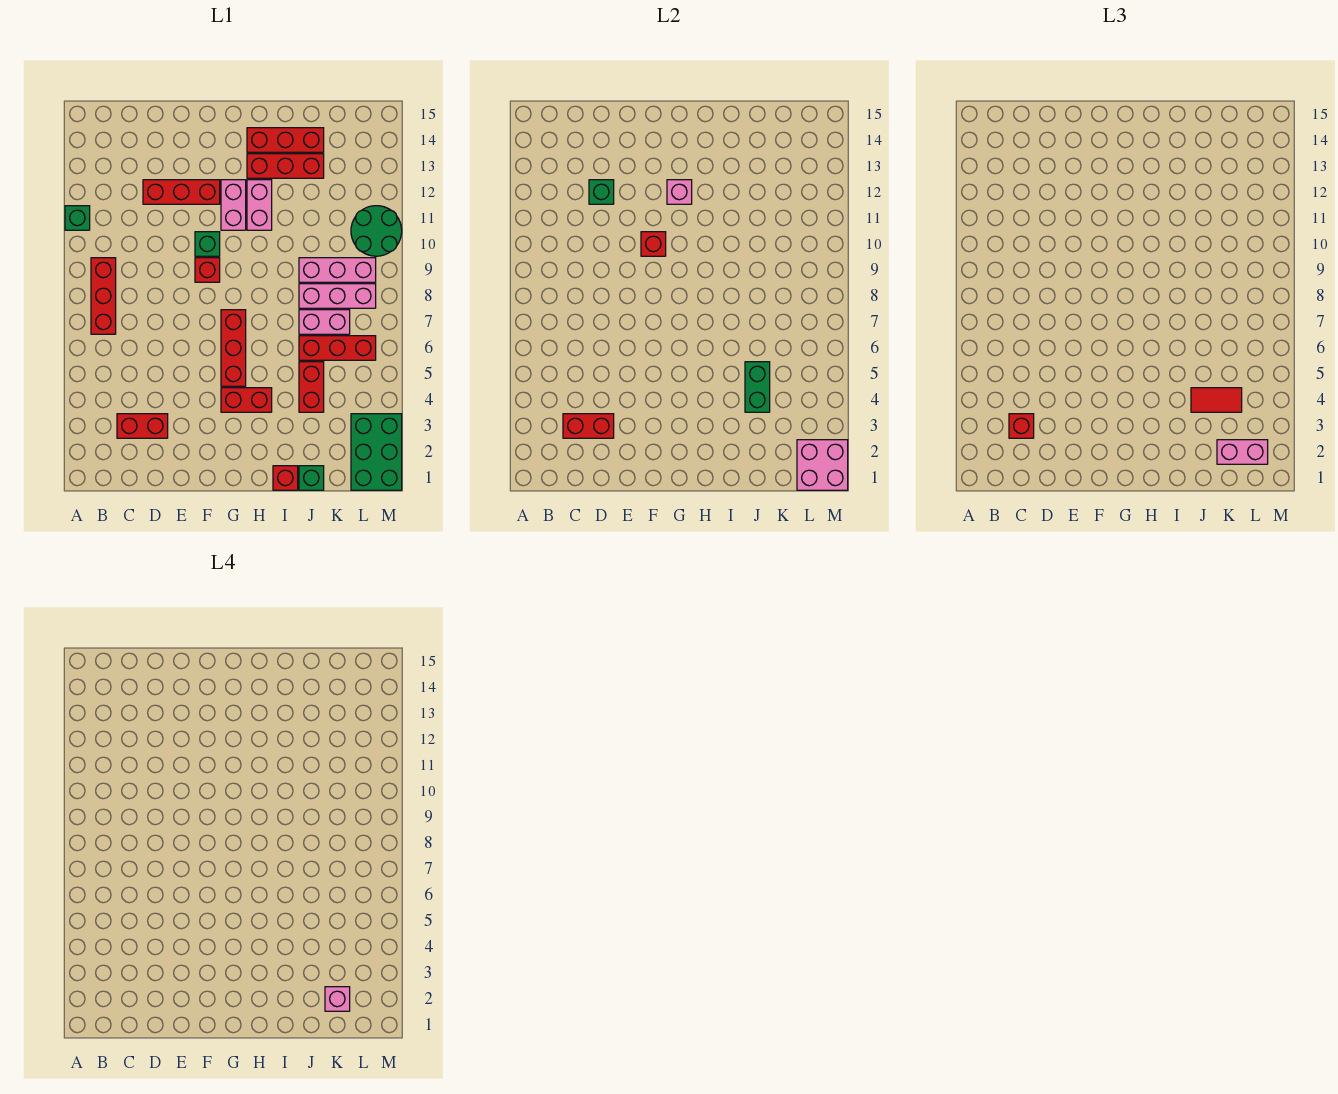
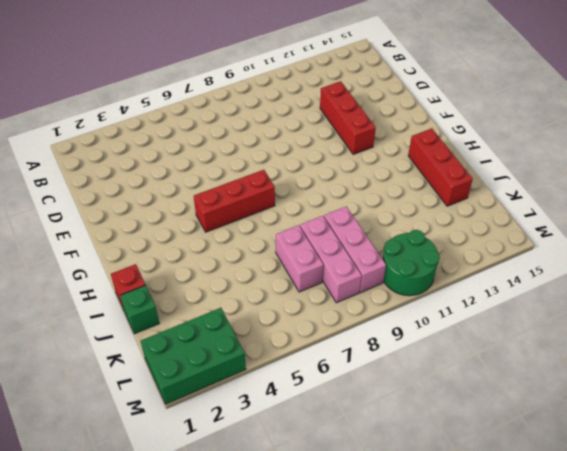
none -> green 1x1 brick [65,206,90,230]
none -> red 1x3 brick [91,258,116,334]
none -> red 1x2 brick [117,414,168,438]
none -> red 1x1 brick [195,258,220,282]

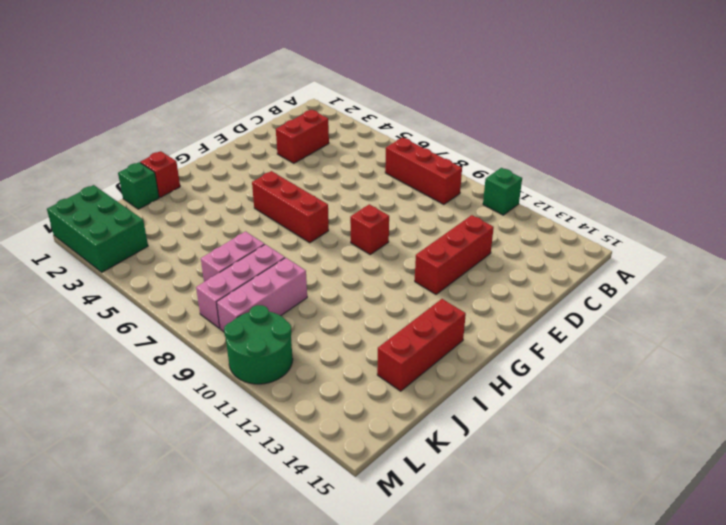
none -> green 1x1 brick [195,232,220,256]
none -> red 1x2 brick [221,388,272,412]
none -> pink 1x2 brick [221,180,246,230]
none -> pink 1x2 brick [247,180,272,230]

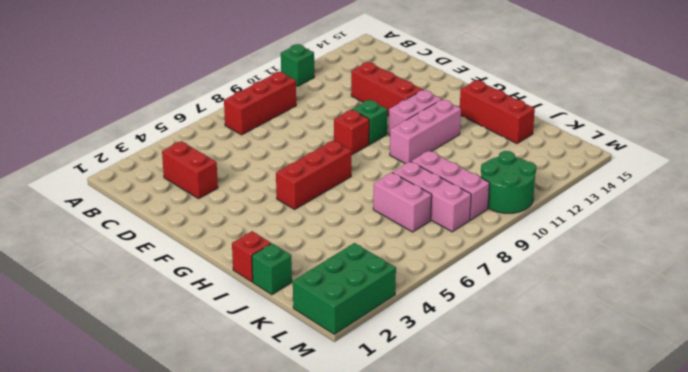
pink 1x3 brick [390,99,461,164] -> pink 1x2 brick [247,180,272,230]
none -> red 1x2 brick [221,388,272,412]
none -> red 1x3 brick [247,154,324,178]
none -> red 1x2 brick [299,362,324,412]
none -> red 1x3 brick [299,336,376,360]

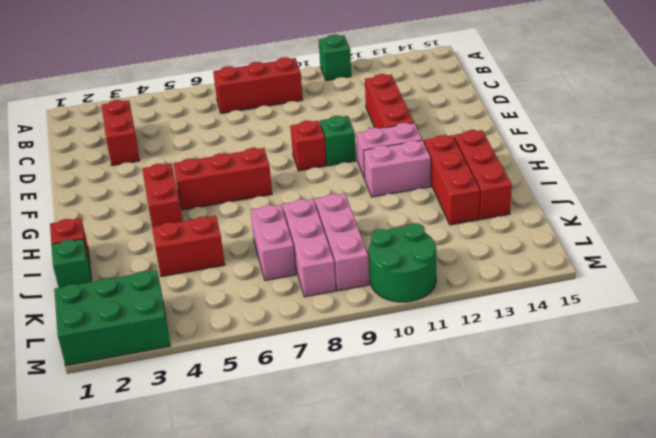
none -> red 1x3 brick [299,336,376,360]
none -> red 1x2 brick [563,414,614,438]
none -> green 1x1 brick [589,180,614,204]
none -> red 1x1 brick [641,232,666,256]

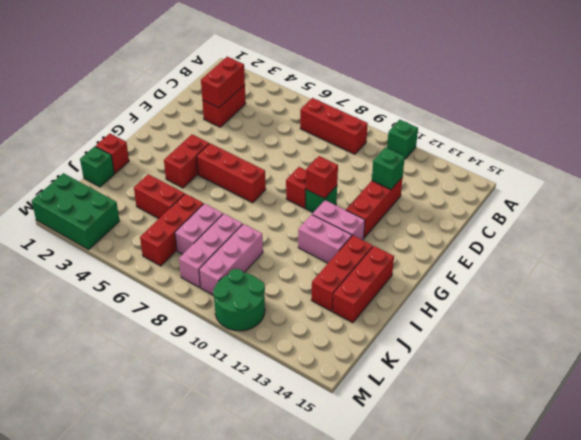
none -> pink 1x1 brick [667,180,692,204]
none -> green 1x2 brick [745,362,770,412]
none -> pink 2x2 brick [797,440,848,490]
none -> red 1x1 brick [1009,414,1034,438]

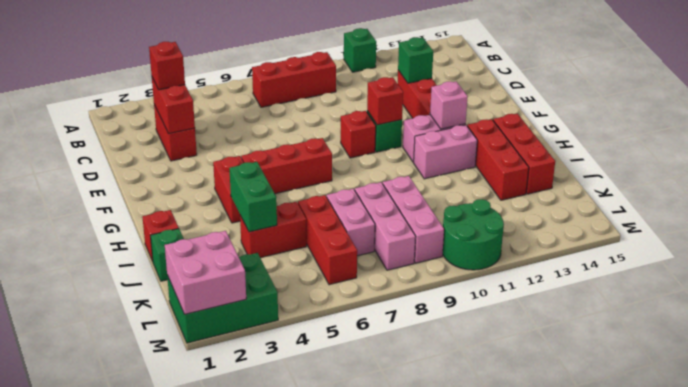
green 1x2 brick [229,162,277,232] -> green 1x2 brick turned to [745,362,770,412]
none -> red 1x2 tile [1191,388,1242,412]
none -> pink 1x2 brick [1217,440,1268,464]
none -> pink 1x1 brick [325,987,350,1011]

